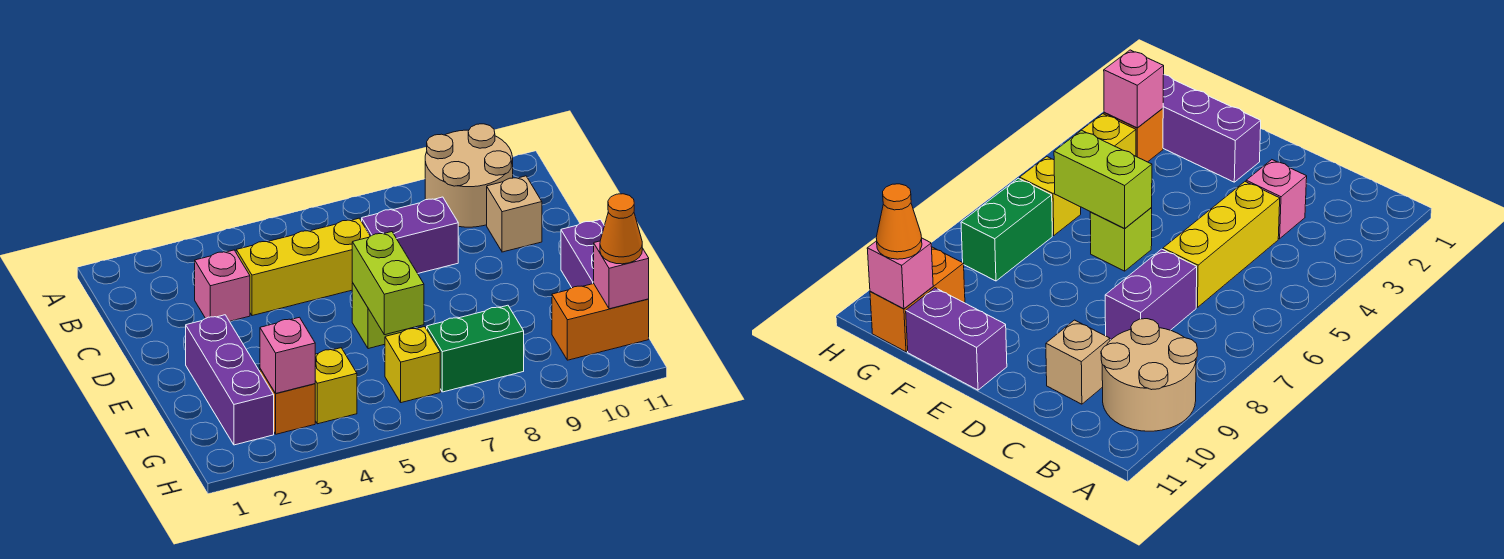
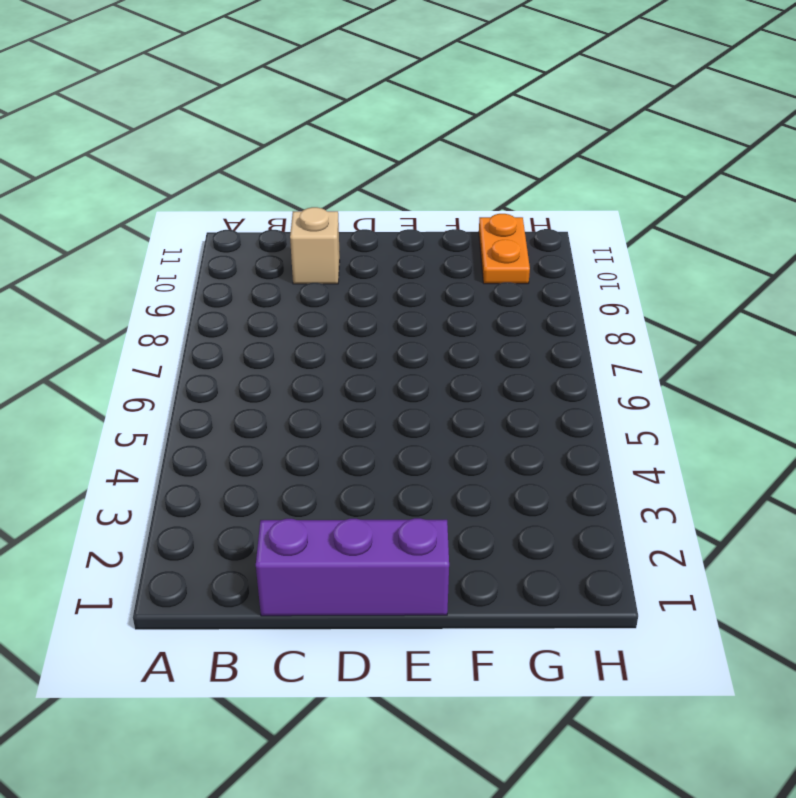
purple 1x3 brick [256,518,449,616] -> purple 1x3 brick moved to [186,315,274,445]
orange 1x2 plate [479,214,530,284] -> orange 1x2 brick [552,284,649,360]
none -> tan 2x2 round brick [425,124,513,227]
none -> pink 1x1 brick [195,250,250,321]
none -> yellow 1x3 brick [236,218,370,316]

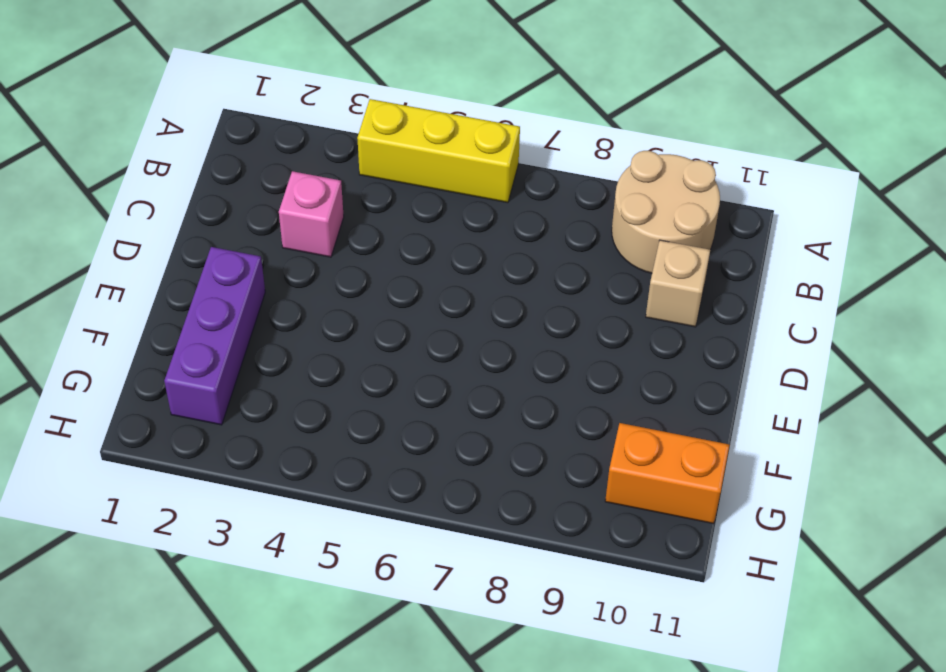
yellow 1x3 brick [357,99,520,203] -> yellow 1x3 brick moved to [236,218,370,316]
none -> purple 1x2 brick [362,197,458,273]
none -> lime 1x1 brick [352,283,406,349]
none -> purple 1x2 brick [561,220,604,288]

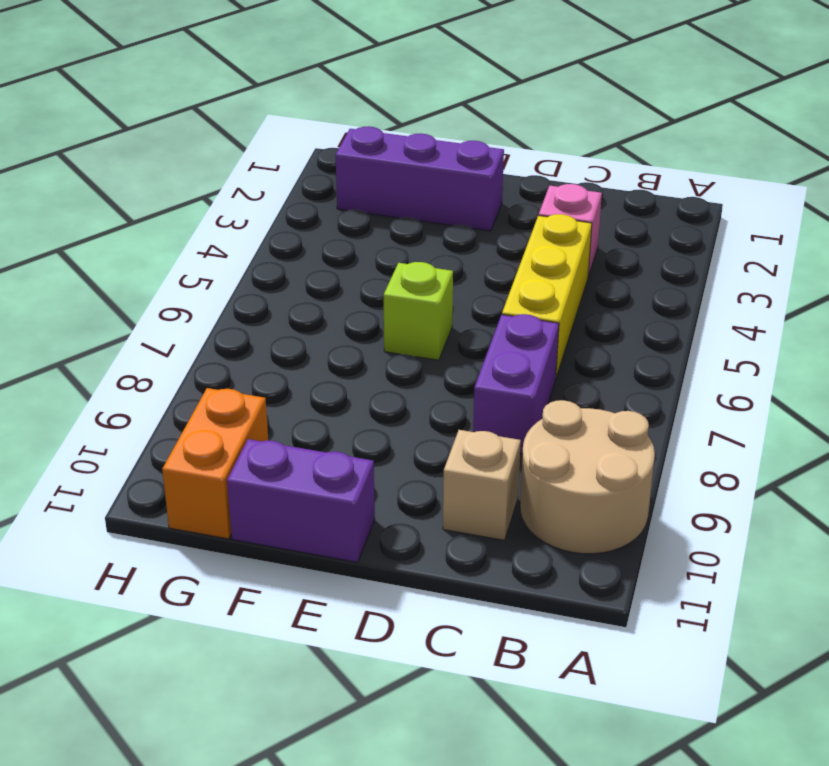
none -> orange 1x1 brick [260,369,315,434]
none -> yellow 1x1 brick [315,348,357,424]
none -> yellow 1x1 brick [385,327,440,403]

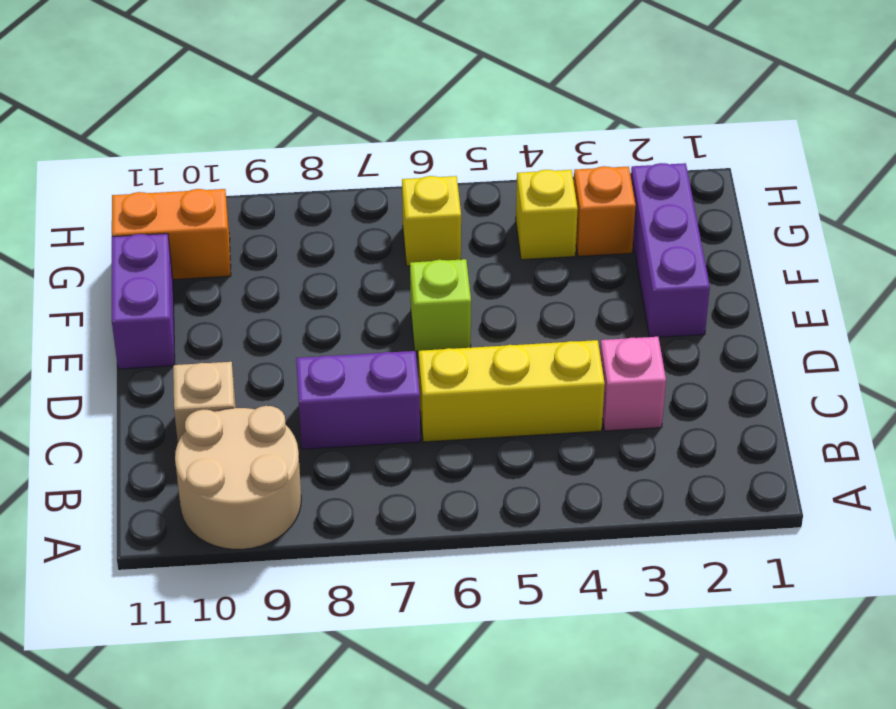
none -> green 1x2 brick [427,305,524,392]
none -> lime 1x2 brick [352,232,424,335]
none -> pink 1x1 brick [260,317,315,393]

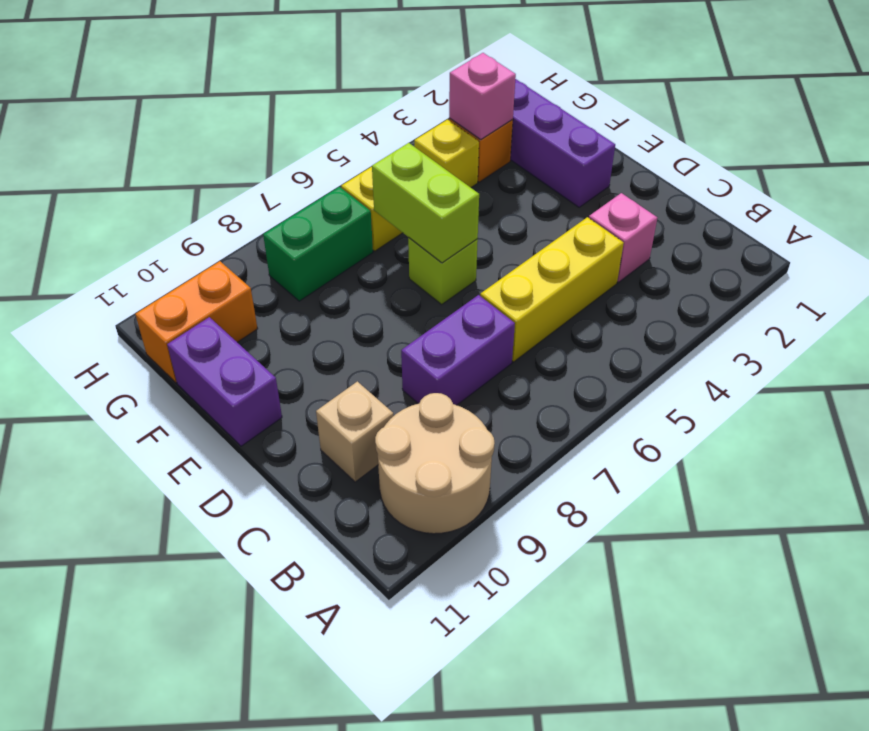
none -> pink 1x1 brick [594,241,649,309]
none -> orange 1x1 cone [600,194,642,264]

